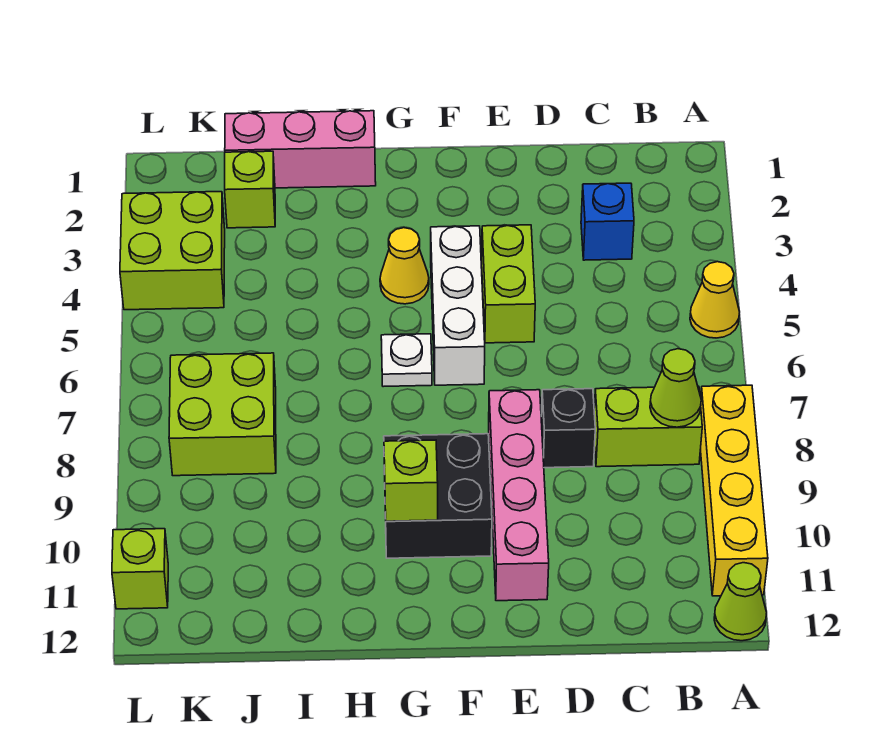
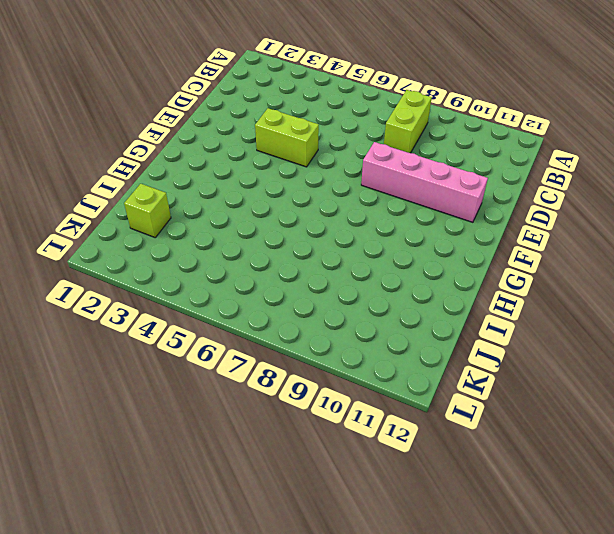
none -> yellow 1x1 cone [690,262,740,338]
none -> yellow 1x4 brick [700,385,768,596]
none -> lime 1x1 cone [714,563,767,641]

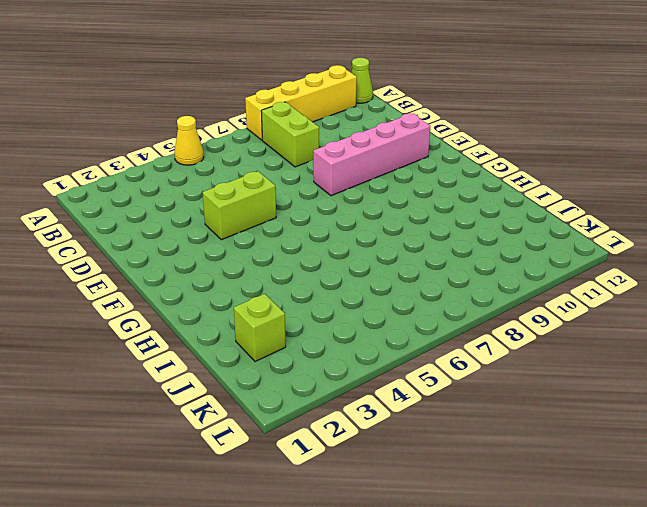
none -> blue 1x1 brick [581,183,634,260]
none -> black 1x1 brick [541,389,595,468]
none -> white 1x3 brick [431,226,485,385]

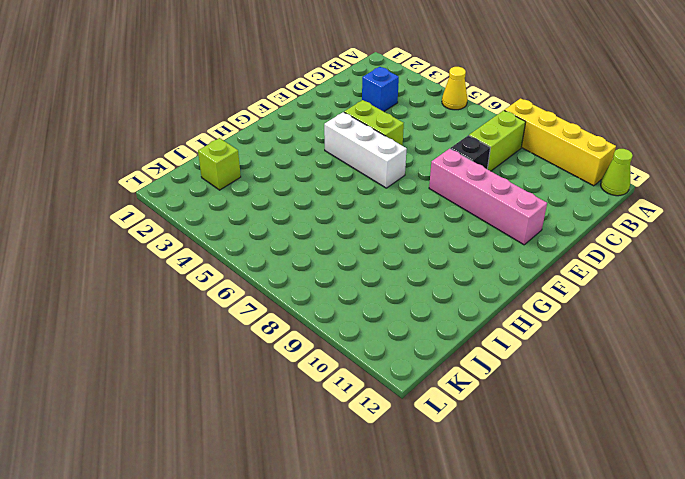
none -> black 2x2 brick [384,434,492,558]
none -> yellow 1x1 cone [380,228,429,304]
none -> white 1x1 plate [381,334,432,387]

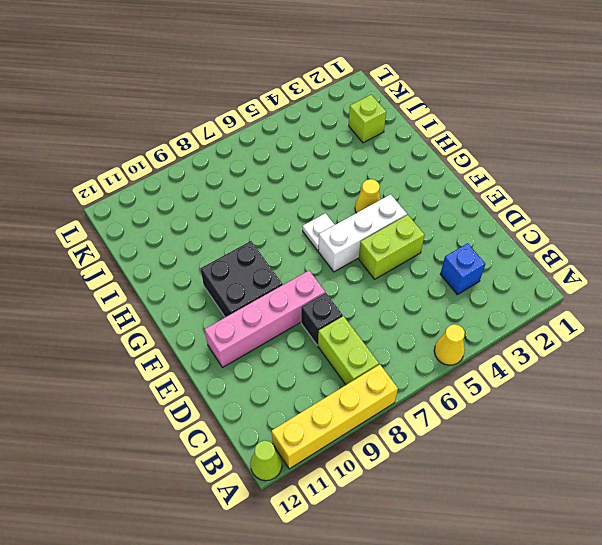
none -> pink 1x3 brick [225,111,376,188]
none -> lime 2x2 brick [169,353,276,476]
none -> lime 2x2 brick [120,192,225,310]

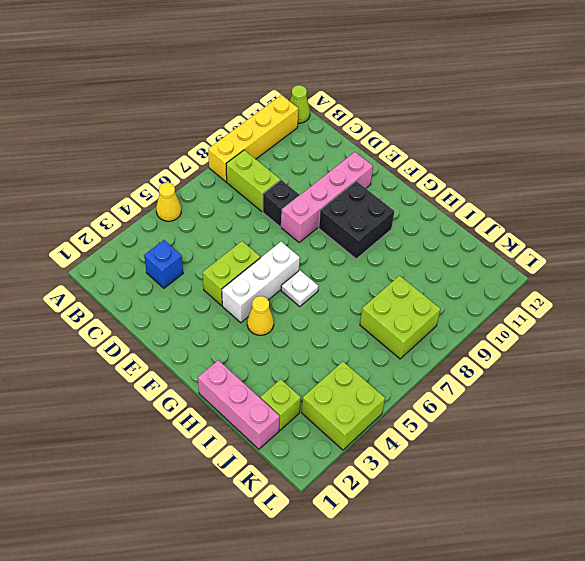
none -> lime 1x1 brick [112,529,168,609]
none -> lime 1x1 cone [650,349,701,427]
none -> lime 1x1 brick [384,440,438,521]

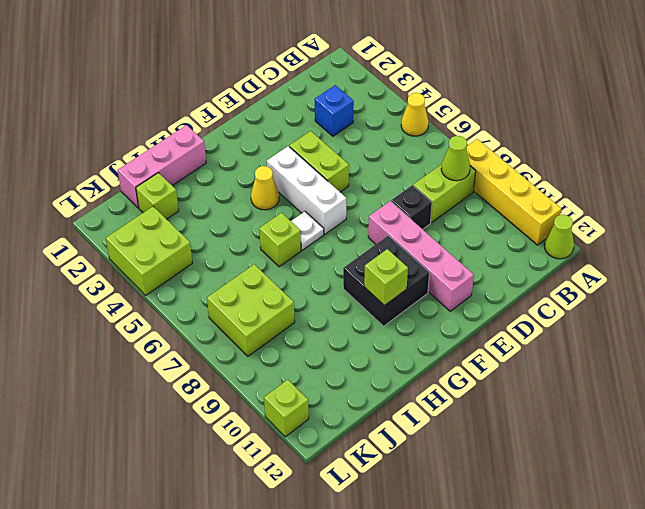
lime 1x1 brick [259,213,301,267] -> none

